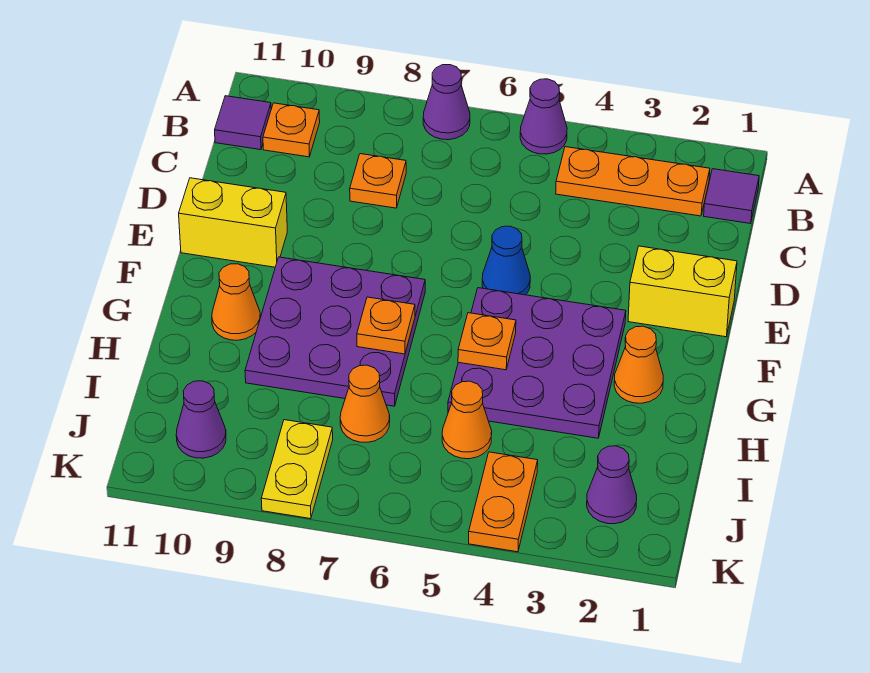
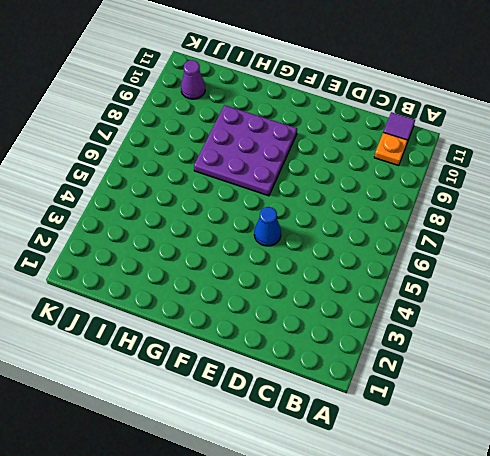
none -> purple 1x1 cone [520,79,567,154]
none -> purple 1x1 cone [423,65,470,140]
none -> purple 1x1 tile [704,169,759,224]

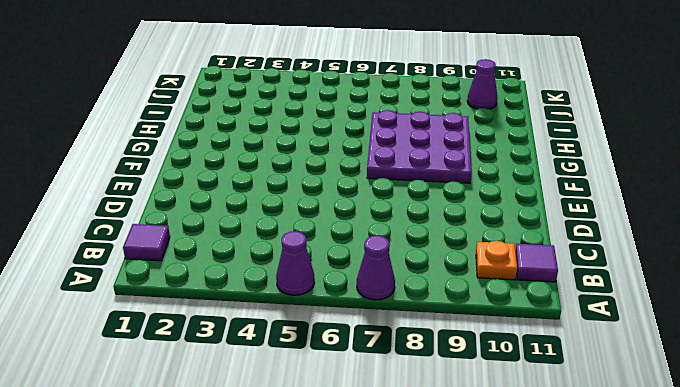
none -> orange 1x3 plate [556,147,710,216]
none -> orange 1x1 plate [350,154,406,208]
none -> yellow 1x2 brick [628,246,737,337]

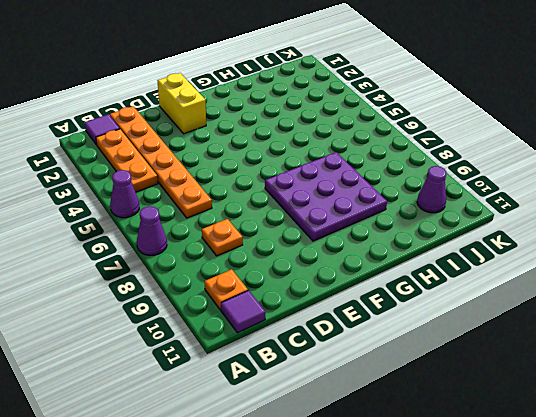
orange 1x6 plate [110,106,212,218] -> none
none -> blue 1x1 cone [482,226,530,295]
none -> yellow 1x2 brick [179,178,287,267]
none -> purple 3x3 plate [448,288,626,438]

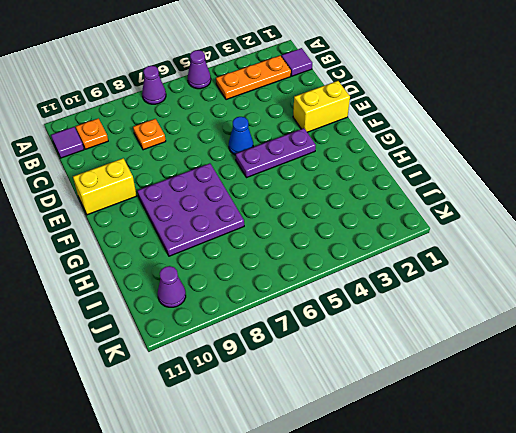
purple 1x3 plate [236,128,316,178] -> purple 3x3 plate [448,288,626,438]
none -> orange 1x1 cone [614,326,663,403]
none -> orange 1x1 cone [212,264,260,340]
none -> orange 1x1 cone [442,381,492,459]

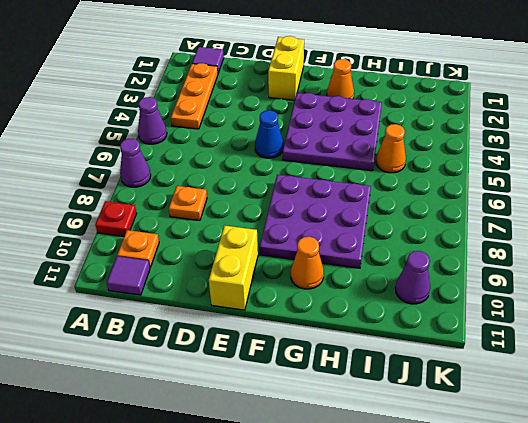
red 1x1 plate [95,201,137,236] -> none
none -> orange 1x1 cone [340,365,390,442]
none -> purple 1x1 cone [587,446,637,524]
none -> orange 1x2 plate [469,452,538,552]

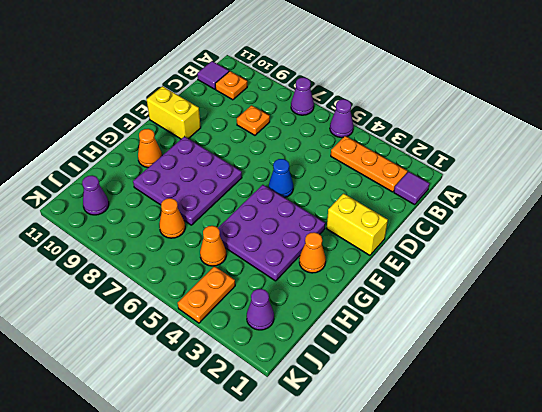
none -> yellow 1x2 plate [261,420,333,519]
none -> orange 1x1 plate [458,313,516,370]
none -> orange 1x1 plate [357,297,415,354]

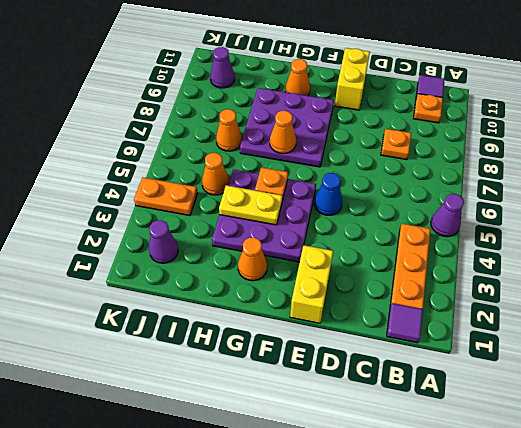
yellow 1x2 plate [219,185,282,225] -> yellow 1x2 plate moved to [261,420,333,519]
orange 1x1 cone [270,111,296,153] -> orange 1x1 plate [357,297,415,354]
none -> purple 1x1 cone [423,65,470,140]

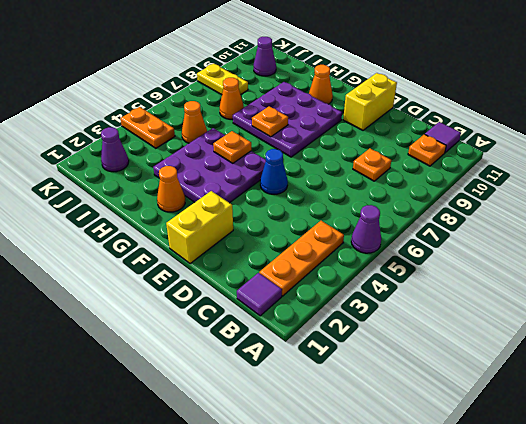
none -> purple 1x1 cone [423,65,470,140]

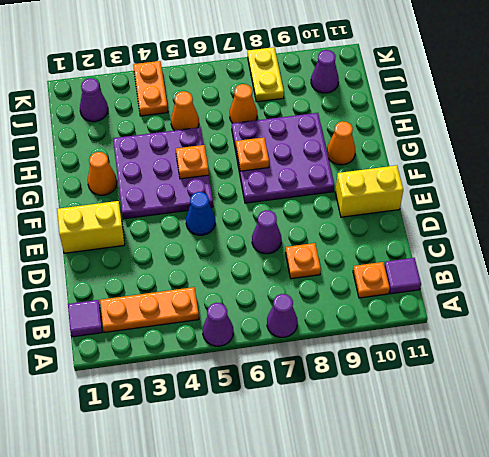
purple 1x1 cone [252,210,281,254] -> none

